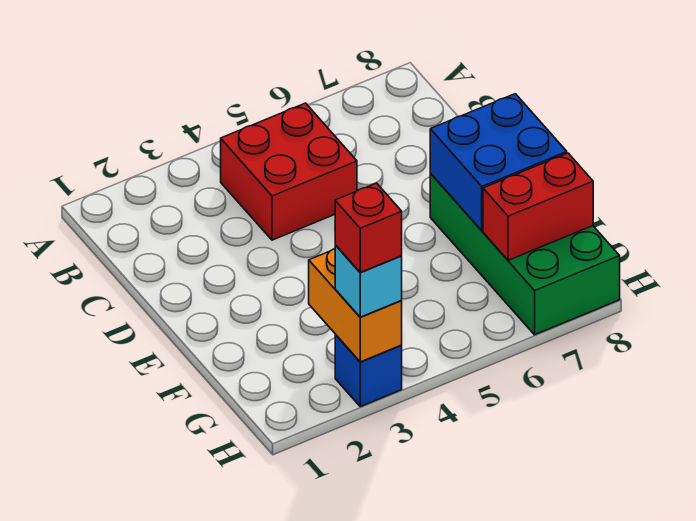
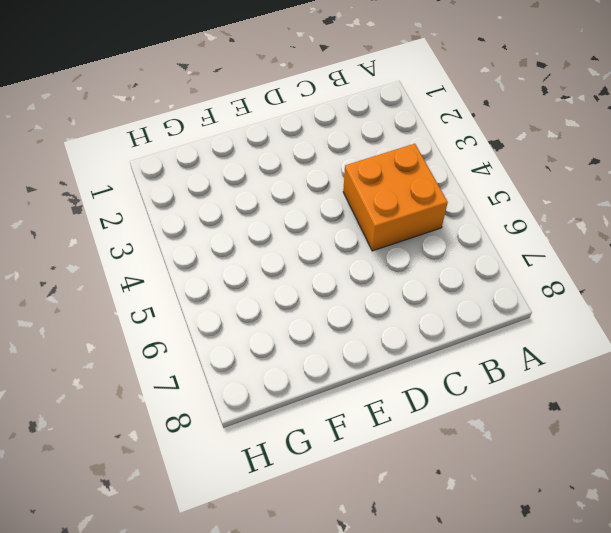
orange 2x2 brick [343,144,448,251] -> red 2x2 brick [221,103,357,240]
none -> green 2x4 brick [430,174,620,335]
none -> blue 1x1 brick [335,335,402,407]

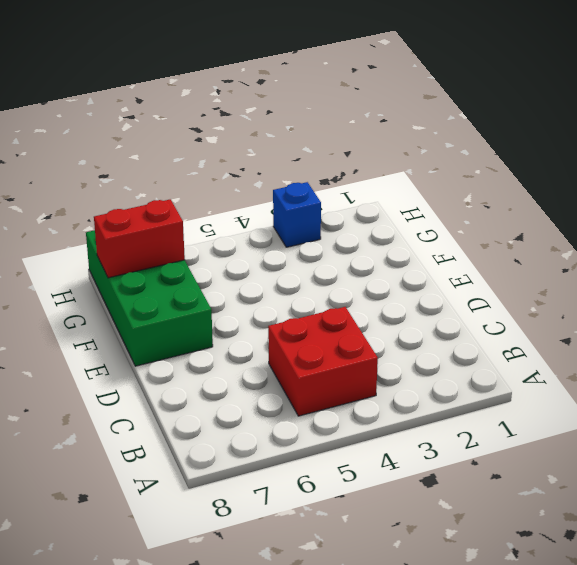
none -> blue 2x2 brick [430,94,567,231]
none -> orange 1x2 brick [309,249,402,362]

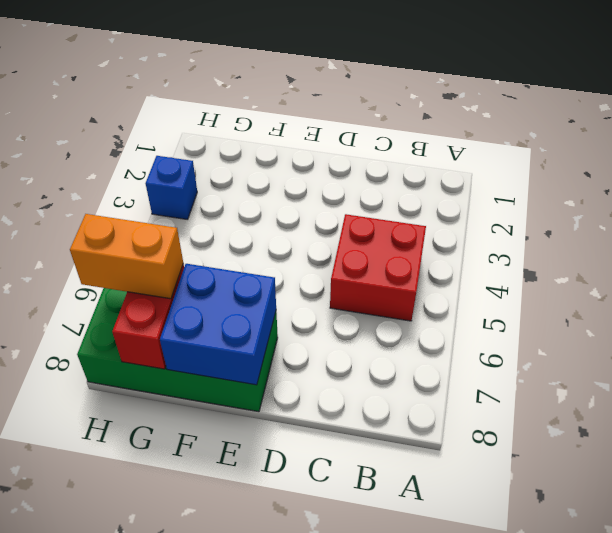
orange 1x2 brick [70,214,183,299] -> orange 1x2 brick moved to [309,249,402,362]
none -> cyan 1x1 brick [335,245,402,317]
none -> red 1x1 brick [335,183,402,272]

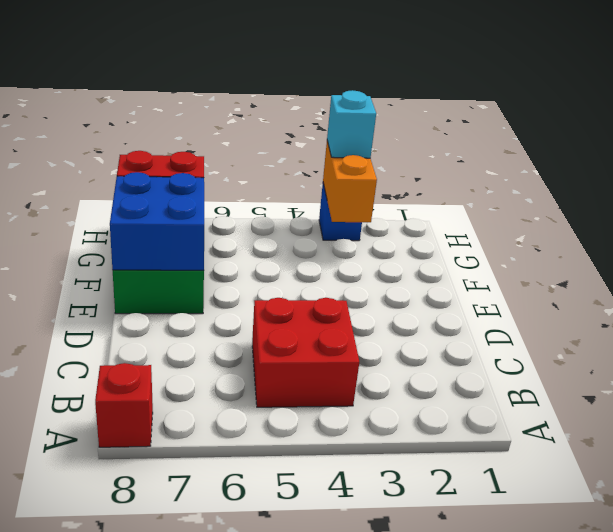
red 1x1 brick [95,363,153,447] -> red 1x1 brick moved to [335,183,402,272]

